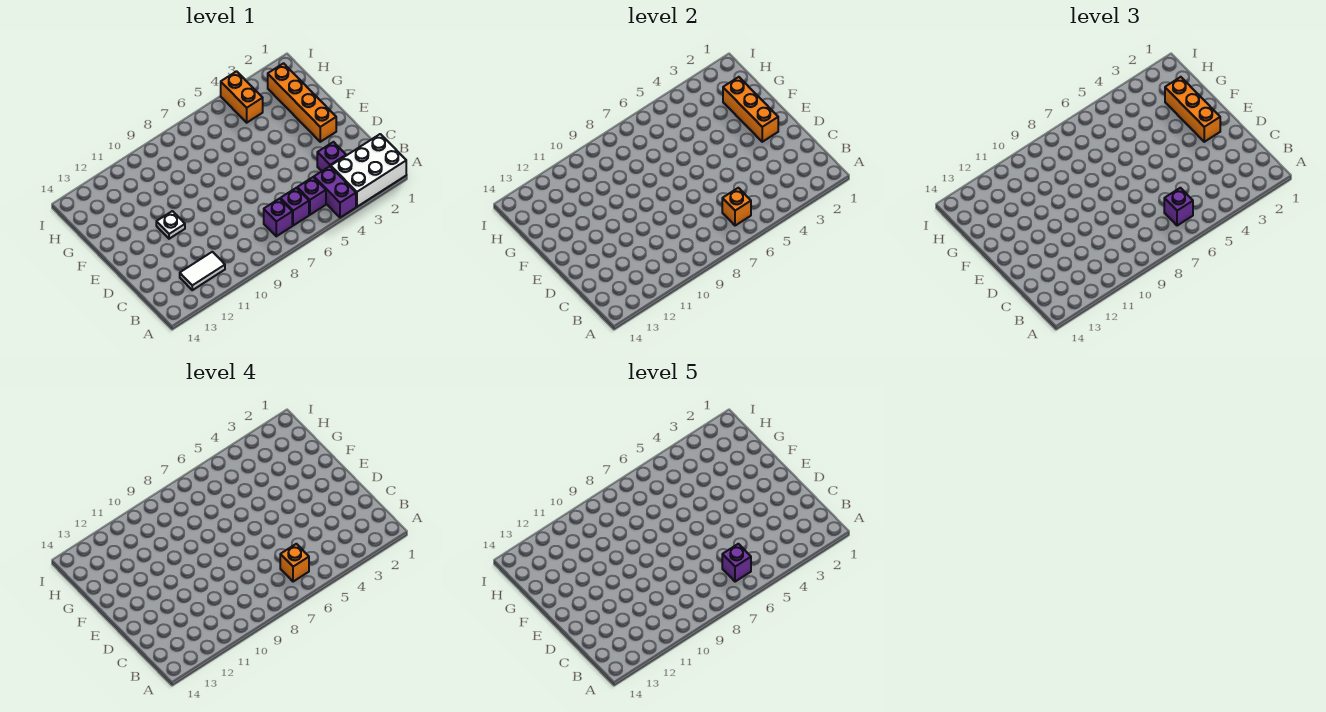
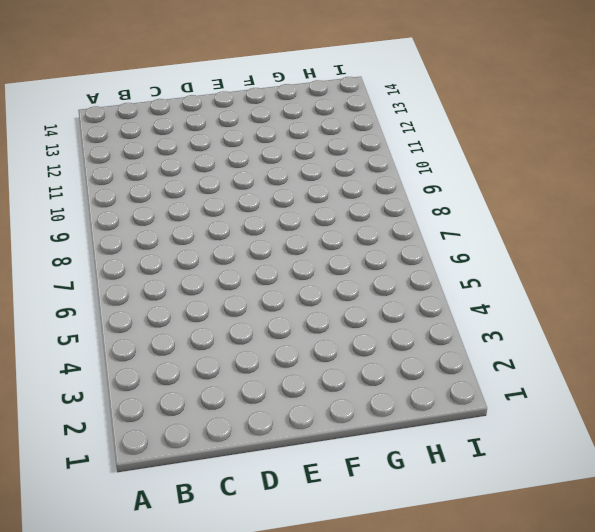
none -> white 2x3 brick [330,134,406,207]
none -> purple 1x2 brick [314,166,356,218]
none -> purple 1x1 brick [297,177,326,215]

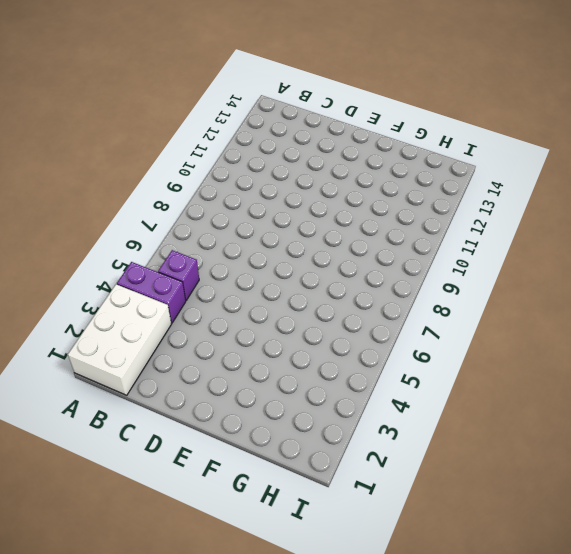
none -> purple 1x1 brick [280,188,309,226]
none -> purple 1x1 brick [264,199,292,236]
none -> white 1x2 tile [180,252,225,290]

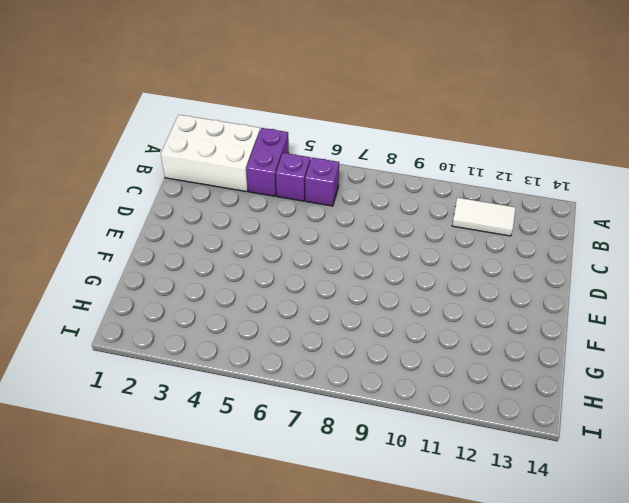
none -> purple 1x1 brick [264,199,292,236]
none -> purple 1x1 brick [317,142,346,171]
none -> orange 1x4 brick [268,63,336,142]

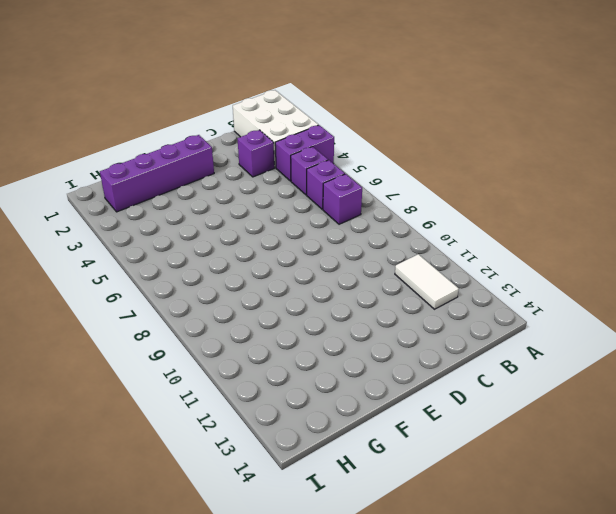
purple 1x4 brick [100,135,214,212] -> orange 1x4 brick [268,63,336,142]
none -> white 1x1 plate [156,211,185,239]
none -> orange 1x2 brick [221,71,263,123]
none -> orange 1x1 brick [722,188,751,226]

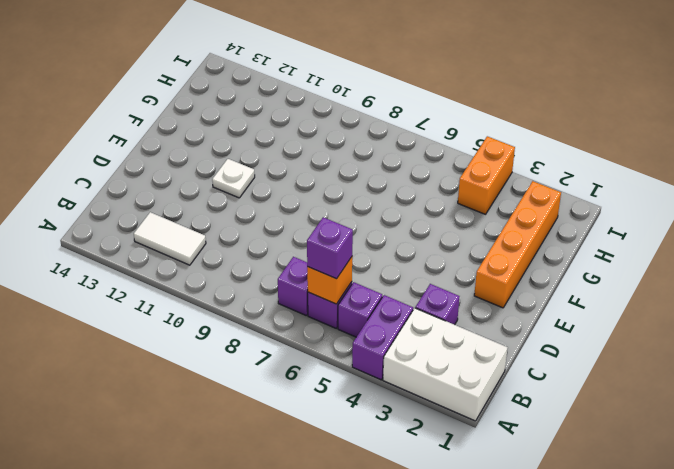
none -> orange 1x3 brick [723,77,778,142]
none -> orange 1x3 brick [1165,77,1220,142]
none -> orange 1x1 brick [280,544,309,582]

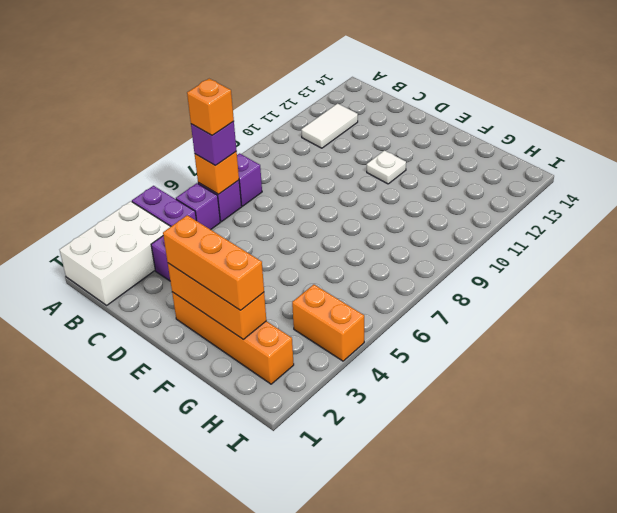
none -> purple 1x1 brick [722,544,751,582]

